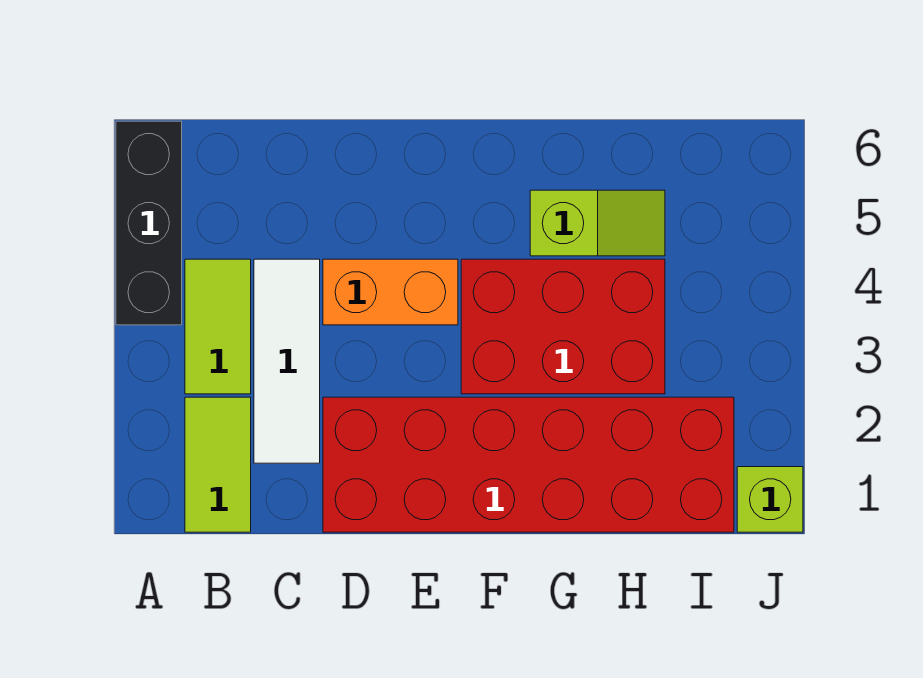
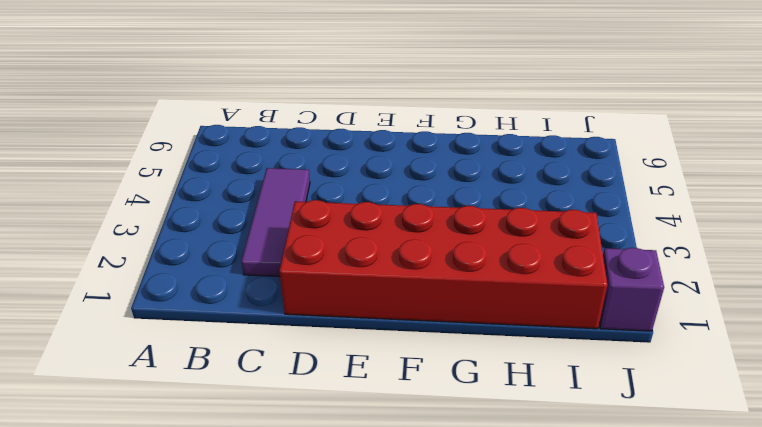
purple 1x3 tile [241,168,310,277] -> white 1x3 tile [254,259,320,463]
purple 1x1 brick [600,248,664,331] -> lime 1x1 brick [737,467,803,532]
none -> black 1x3 brick [116,121,182,325]
none -> lime 1x2 tile [185,397,251,532]

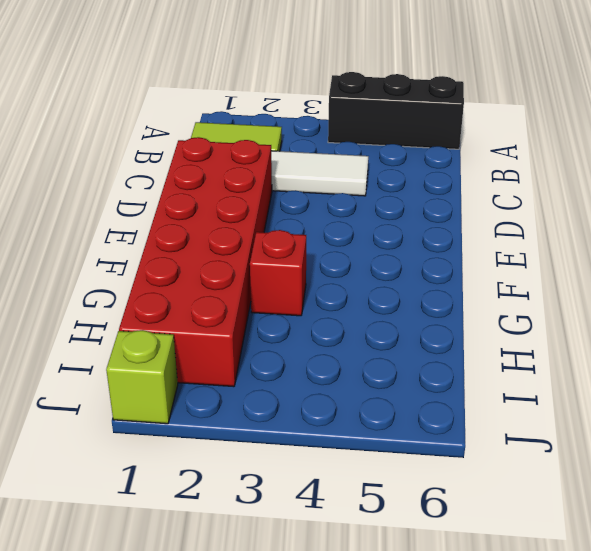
red 1x1 brick [250,230,306,316] -> red 2x3 brick [461,259,665,394]
none -> lime 1x2 tile [185,259,251,394]
none -> orange 1x2 brick [323,259,458,325]

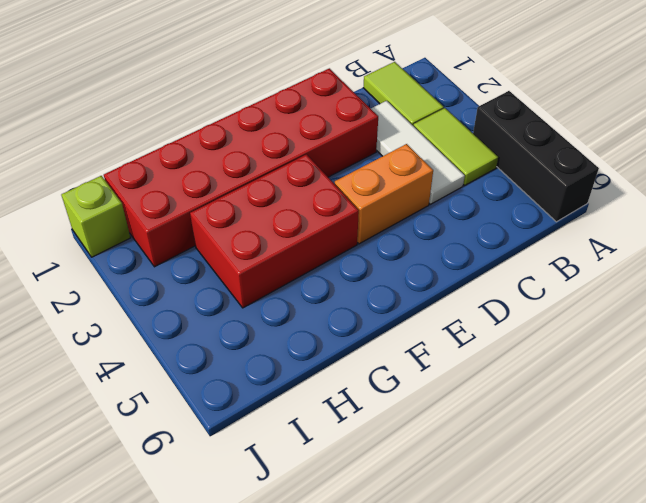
none -> lime 1x2 slope [530,190,665,256]

